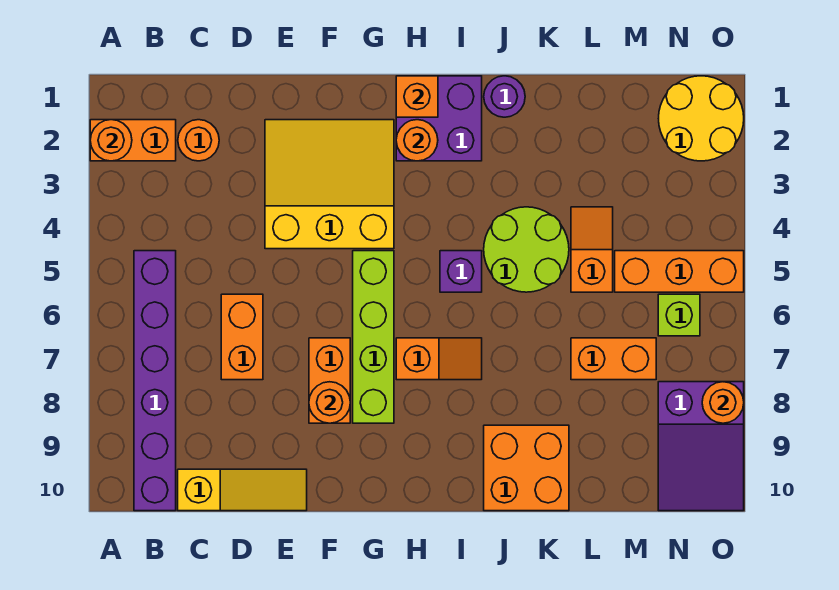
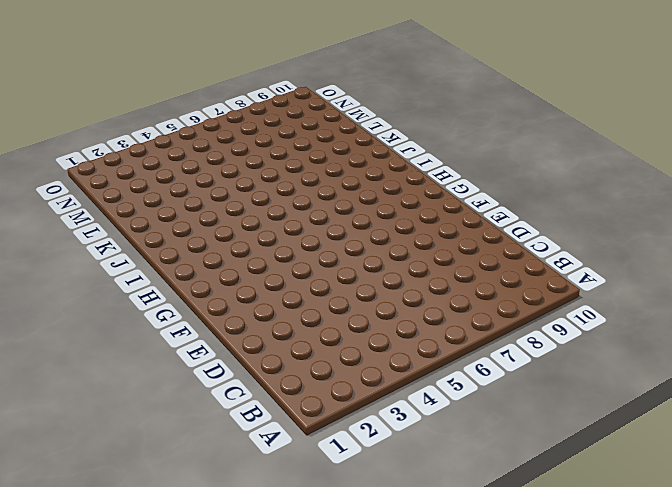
none -> orange 1x2 brick [90,120,176,161]
none -> purple 1x6 brick [134,251,176,511]
none -> orange 1x1 round brick [178,120,219,161]

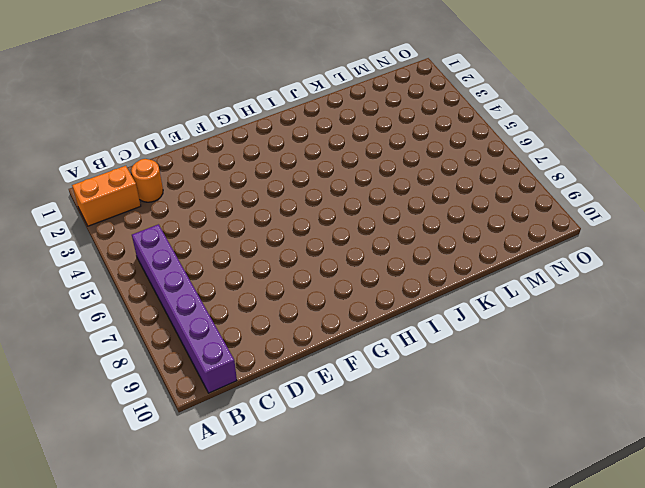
none -> yellow 1x3 slope [178,469,307,511]
none -> orange 1x2 brick [221,294,263,380]
none -> yellow 3x3 slope [265,120,394,249]

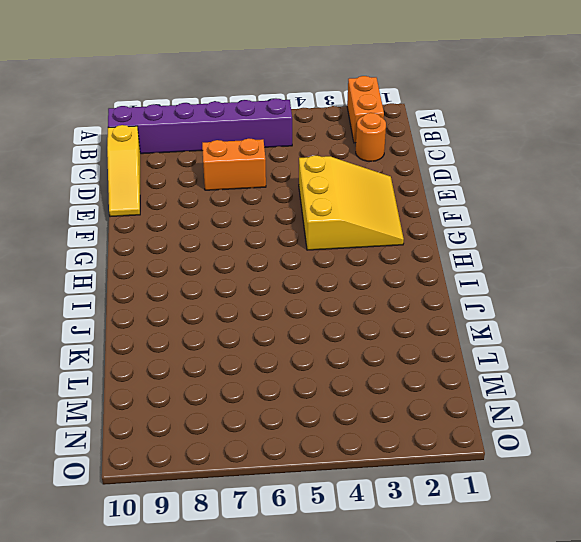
none -> orange 1x2 brick [309,338,350,423]
none -> lime 1x4 brick [353,251,394,423]
none -> purple 2x2 brick [396,76,482,161]

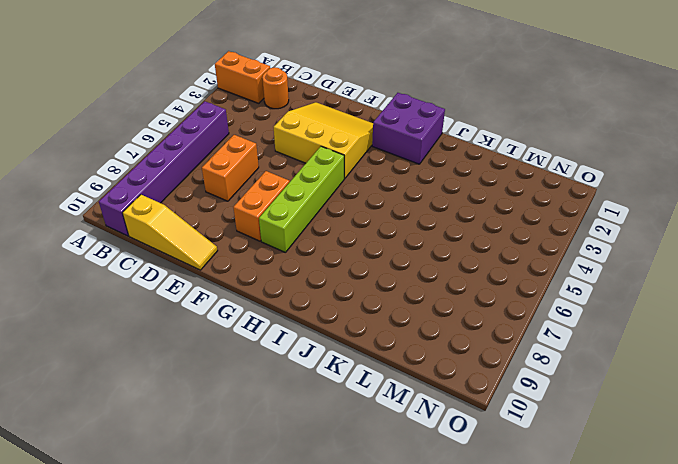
none -> orange 1x2 slope [396,338,482,380]
none -> purple 1x1 brick [440,251,482,292]
none -> purple 1x1 round brick [484,76,525,117]

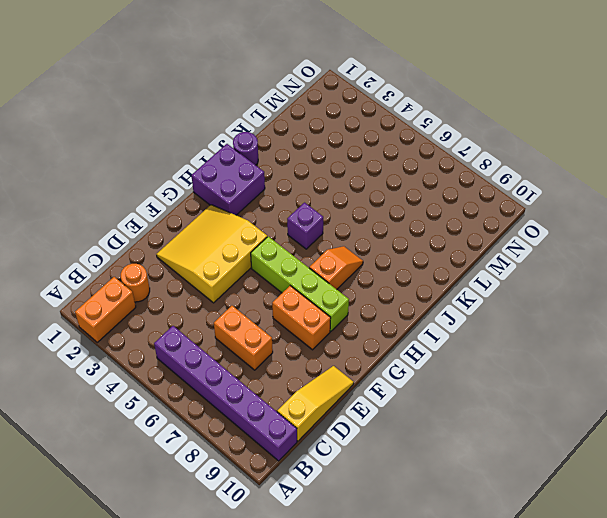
none -> lime 2x2 round brick [484,207,569,292]
none -> orange 2x2 brick [484,425,569,511]
none -> orange 1x2 slope [571,207,613,292]

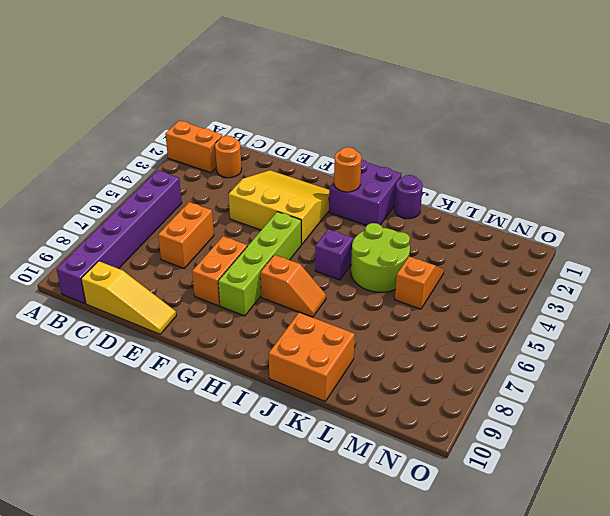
none -> orange 1x2 brick [571,338,656,380]
none -> orange 1x3 brick [615,251,744,292]
none -> yellow 2x2 round brick [659,76,744,161]

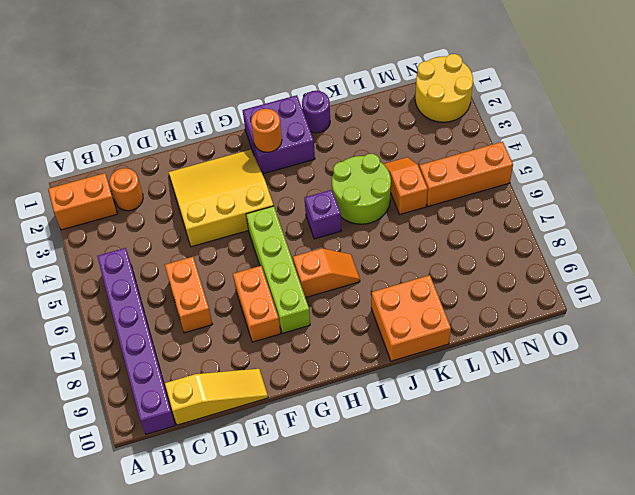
none -> orange 1x2 brick [571,338,656,380]
none -> lime 1x1 brick [658,294,700,336]
none -> purple 2x3 slope [658,382,744,511]

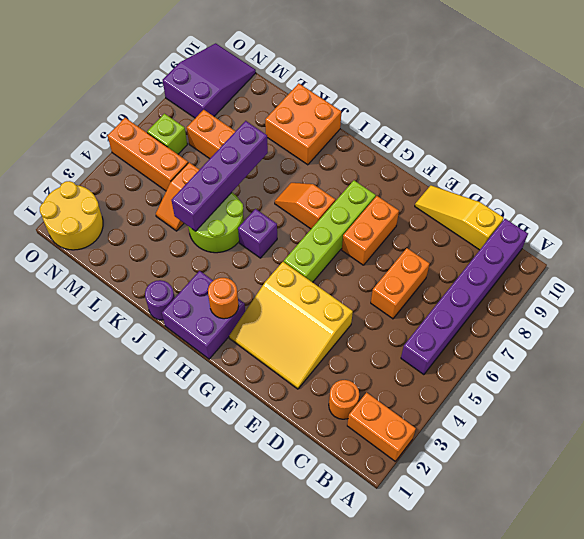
purple 1x4 brick [172,121,268,231] -> none
none -> orange 1x1 round brick [90,120,132,161]
none -> orange 1x1 round brick [309,382,350,423]
none -> orange 1x1 brick [396,76,438,117]

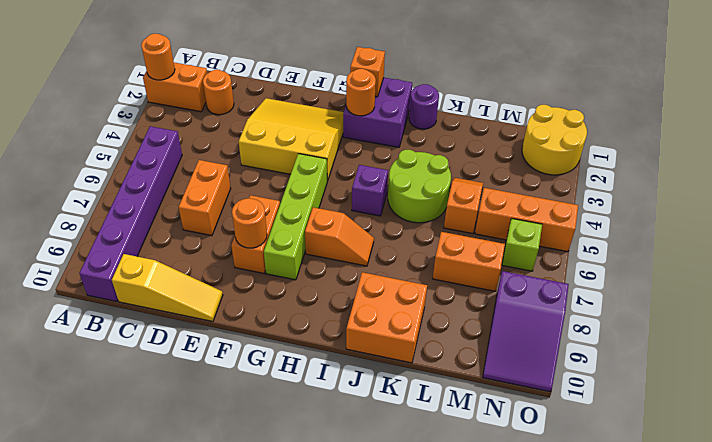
none -> orange 1x1 round brick [702,382,744,423]

